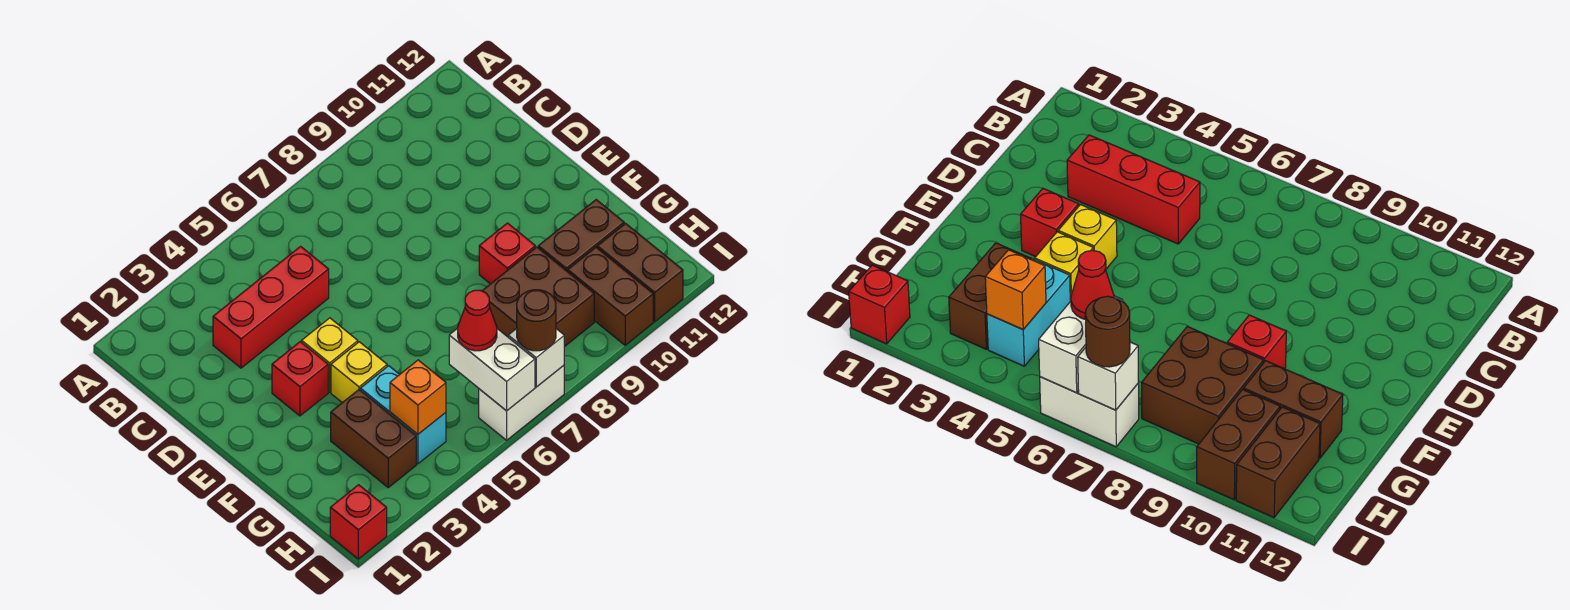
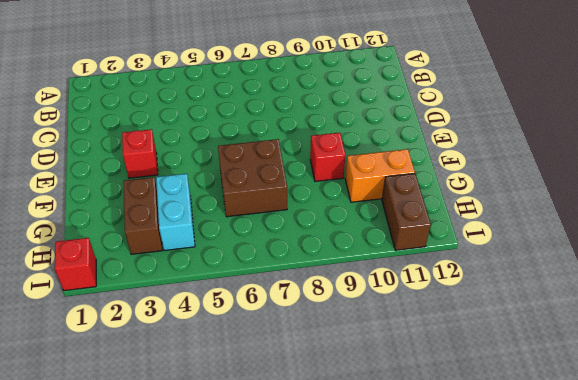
brown 2x2 brick [218,139,287,217] -> brown 2x2 brick moved to [482,247,594,347]
orange 1x2 brick [345,149,415,202] -> brown 1x2 brick [538,200,624,272]
none -> red 1x3 brick [213,246,329,368]
none -> yellow 1x1 brick [302,318,358,392]
none -> yellow 1x1 brick [331,342,387,403]

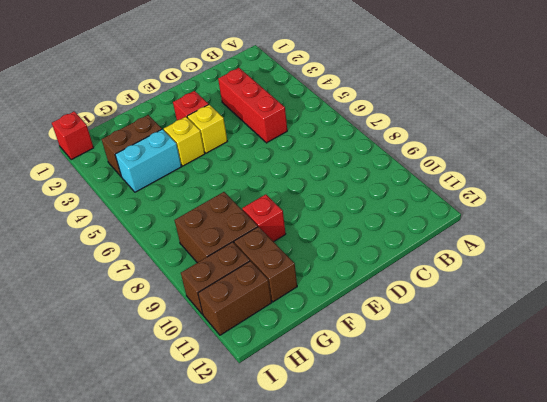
none -> white 1x2 brick [479,365,564,440]
none -> orange 1x1 brick [390,360,446,434]
none -> white 1x2 brick [449,328,535,411]

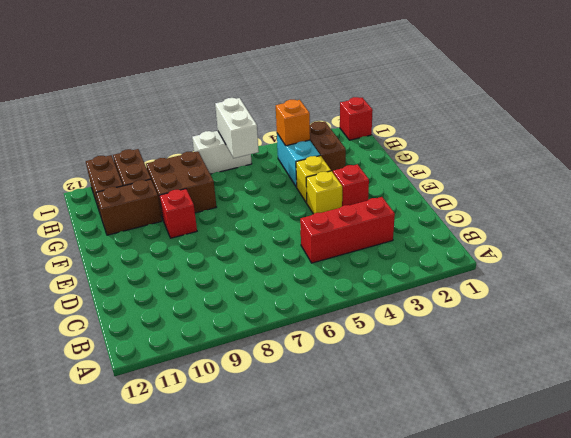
none -> white 1x1 brick [508,329,564,387]
none -> red 1x1 cone [458,290,497,351]
none -> brown 1x1 round brick [517,290,556,351]

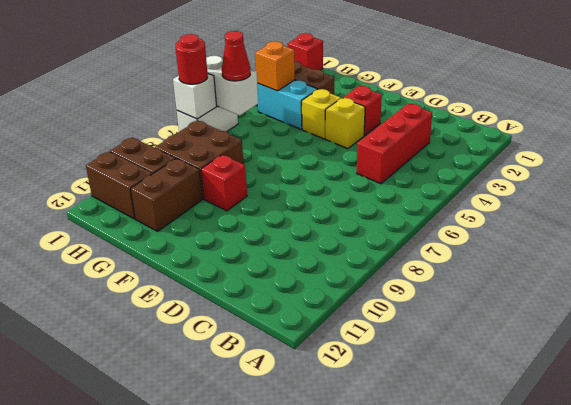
red 1x1 round brick [175,34,208,84] -> brown 1x1 round brick [517,290,556,351]

